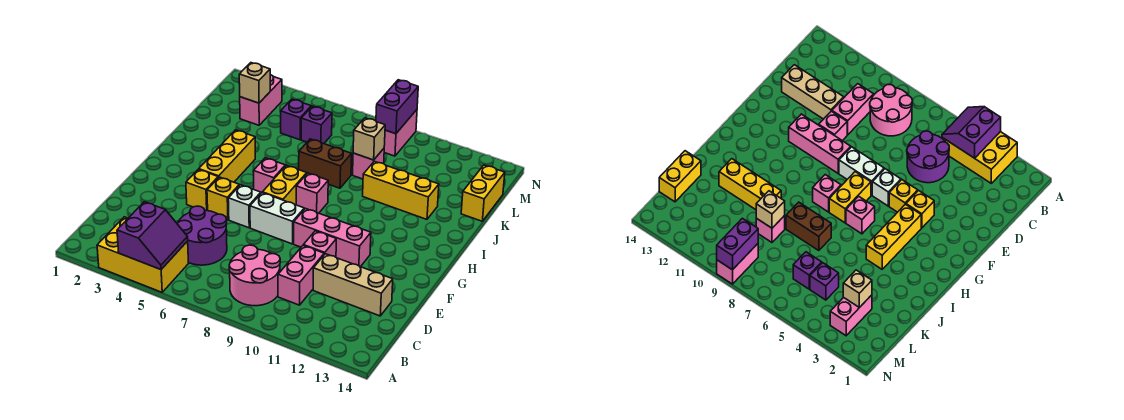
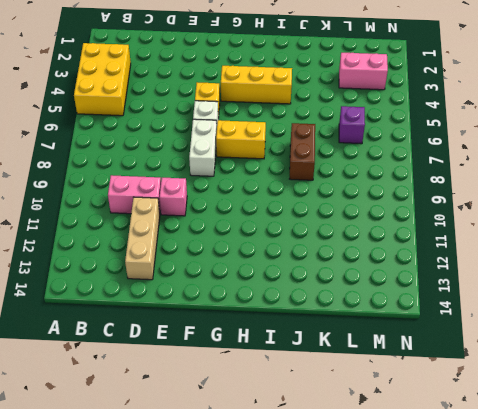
none -> pink 2x2 round brick [229,245,280,306]
none -> purple 2x2 round brick [177,206,227,265]
none -> yellow 1x1 brick [186,169,218,211]

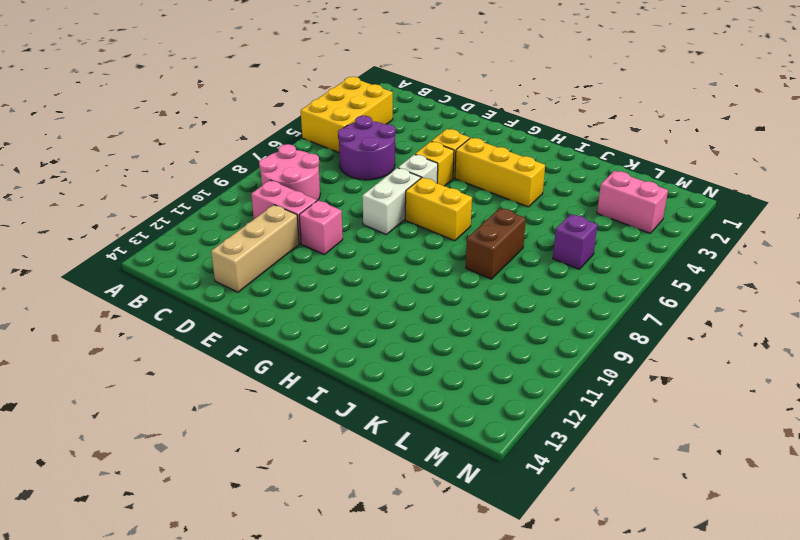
none -> pink 1x3 brick [294,209,371,267]
none -> pink 1x1 brick [253,158,285,193]
none -> pink 1x1 brick [296,173,328,213]

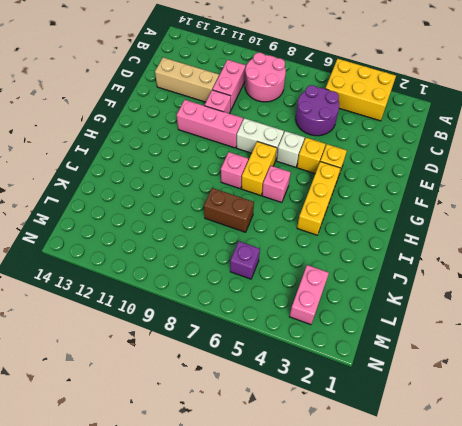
none -> yellow 1x3 brick [363,161,439,219]
none -> pink 1x1 brick [353,149,384,179]
none -> yellow 1x2 brick [461,165,505,221]

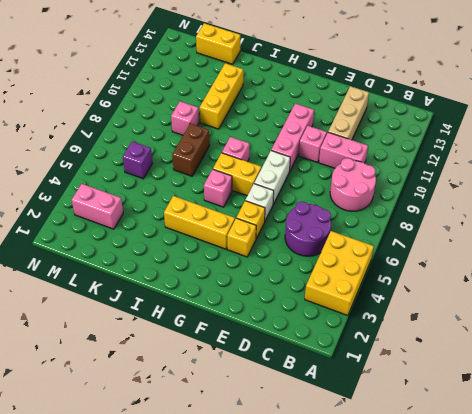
none -> purple 1x1 brick [281,99,311,140]
none -> pink 1x2 brick [384,110,417,156]
none -> purple 2x2 slope [117,202,188,269]

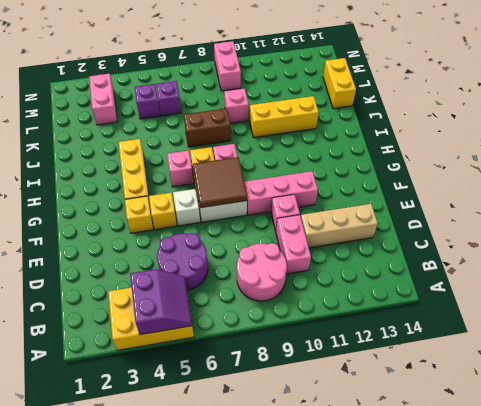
brown 2x2 tile [193,157,247,208] -> none
none -> tan 1x1 brick [353,118,385,160]
none -> tan 1x1 brick [239,63,270,103]
none -> purple 1x2 brick [376,80,418,134]

